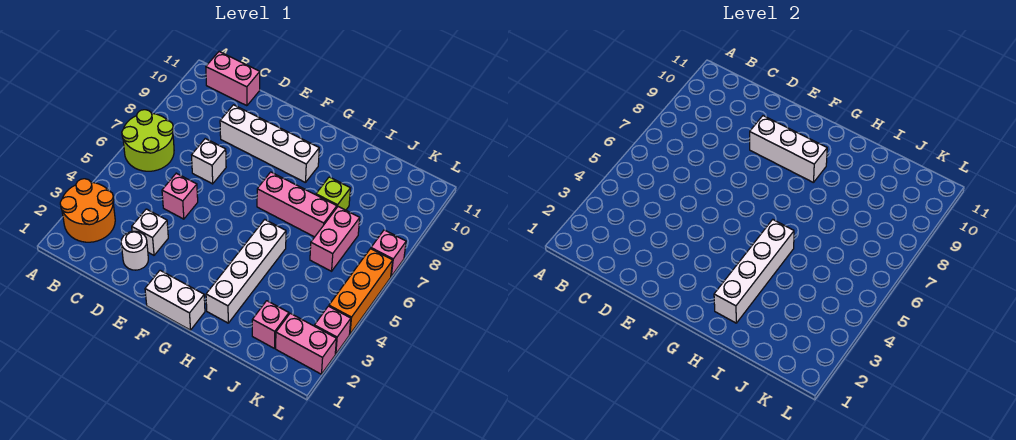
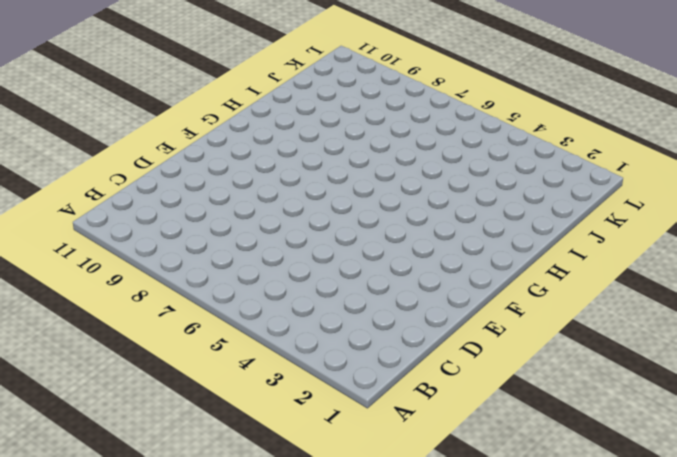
none -> orange 2x2 round brick [60,179,115,242]
none -> lime 2x2 round brick [122,110,174,171]
none -> pink 1x2 brick [206,52,260,106]

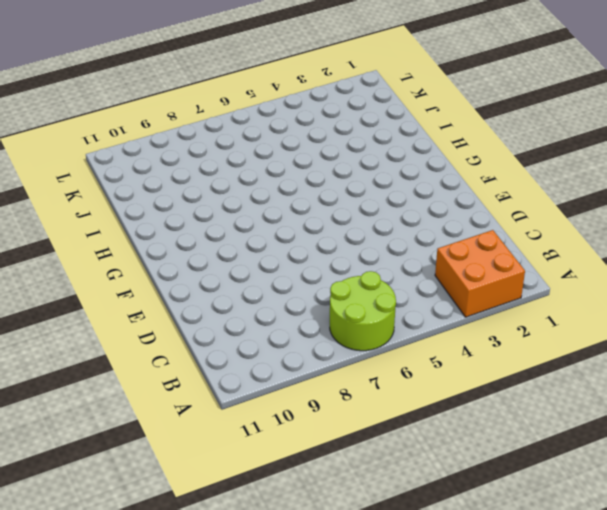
orange 2x2 brick [435,230,525,317] -> orange 2x2 round brick [60,179,115,242]
none -> pink 1x2 brick [206,52,260,106]
none -> white 1x1 round brick [121,231,148,270]
none -> white 1x1 brick [132,209,168,255]

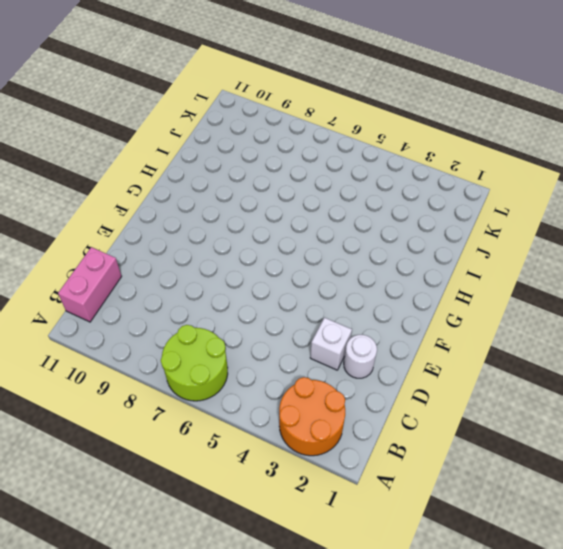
none -> pink 1x1 brick [162,173,198,219]
none -> white 1x1 brick [192,139,226,184]
none -> white 1x4 brick [220,105,319,183]

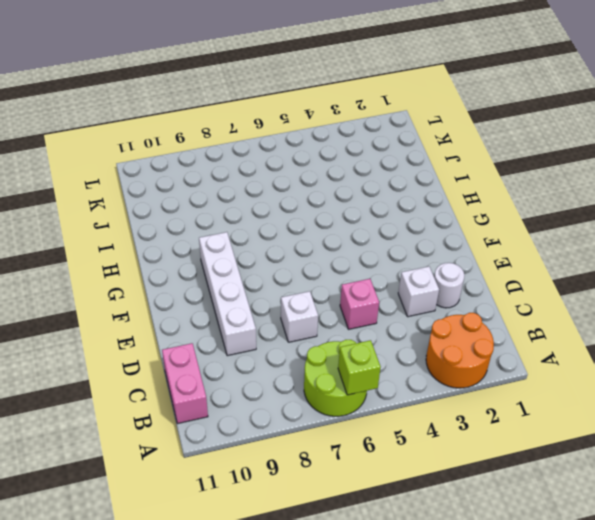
lime 1x1 brick [338,340,381,395] -> lime 1x1 brick moved to [316,177,350,210]
none -> white 1x2 brick [145,270,205,330]
none -> pink 1x3 brick [257,172,337,237]
none -> white 1x4 brick [206,220,286,323]

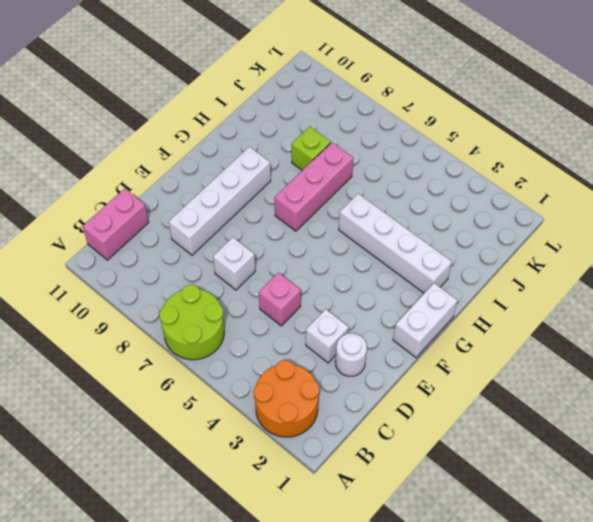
none -> pink 1x1 brick [252,301,289,348]
none -> pink 1x2 brick [310,207,360,271]
none -> pink 1x2 brick [276,313,336,374]

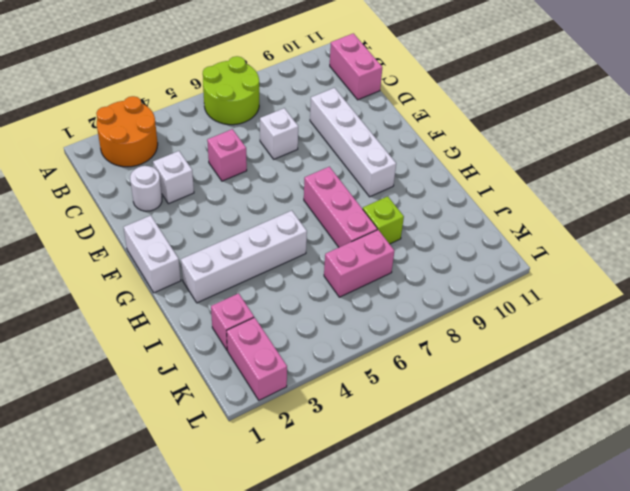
none -> pink 1x1 brick [314,306,351,354]
none -> orange 1x3 brick [329,249,393,334]
none -> pink 1x1 brick [371,230,406,276]

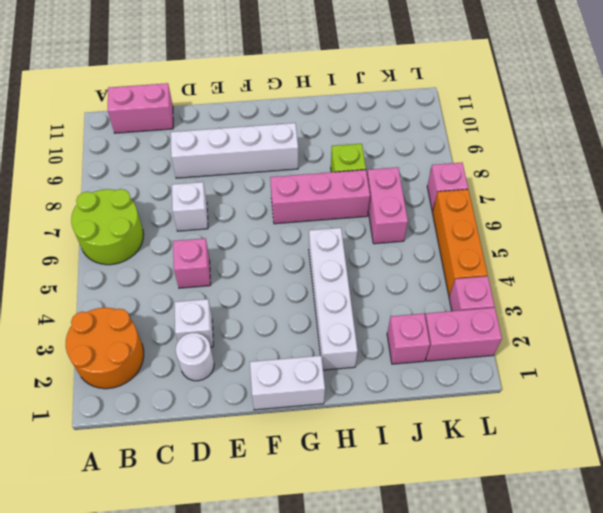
none -> white 1x3 brick [750,116,827,183]
none -> white 1x4 brick [714,220,794,323]

